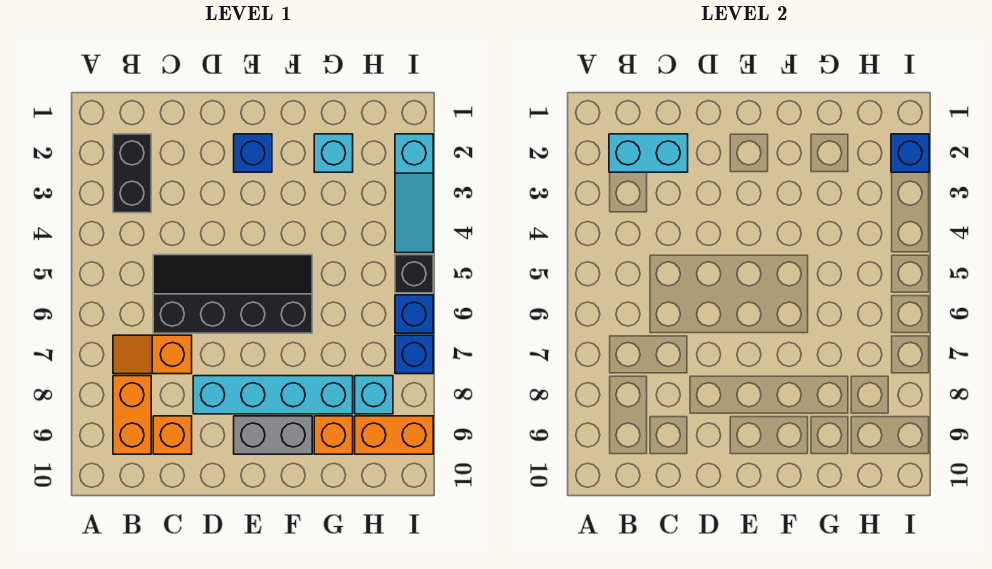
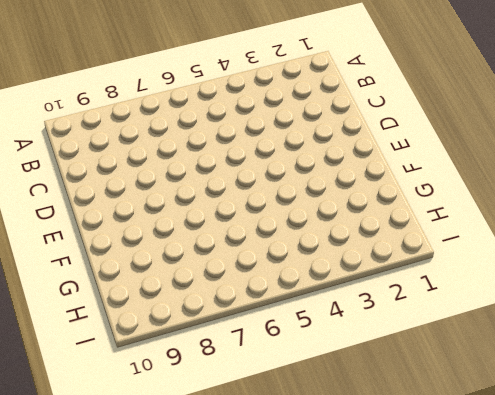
none -> black 1x2 brick [113,134,151,213]
none -> orange 1x2 slope [113,335,192,374]
none -> orange 1x2 brick [113,376,151,454]

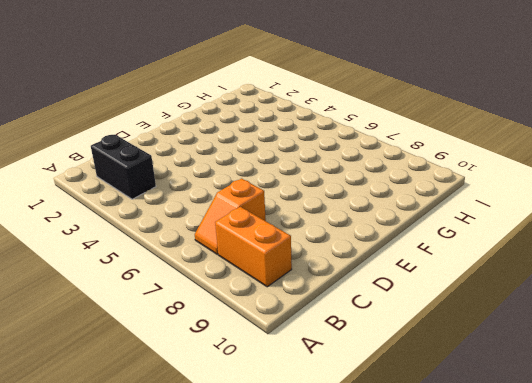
none -> black 2x4 slope [153,255,312,333]
none -> orange 1x1 brick [153,416,192,454]
none -> cyan 1x4 brick [193,376,353,414]

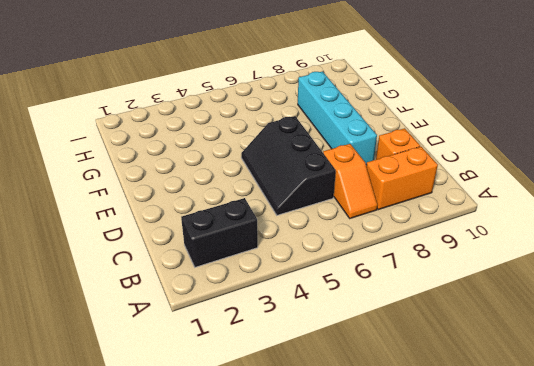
black 2x3 slope [241,116,336,215] -> black 2x4 slope [153,255,312,333]
none -> blue 1x1 brick [234,134,272,172]
none -> grey 1x2 brick [234,416,312,454]
none -> cyan 1x1 brick [314,134,353,172]

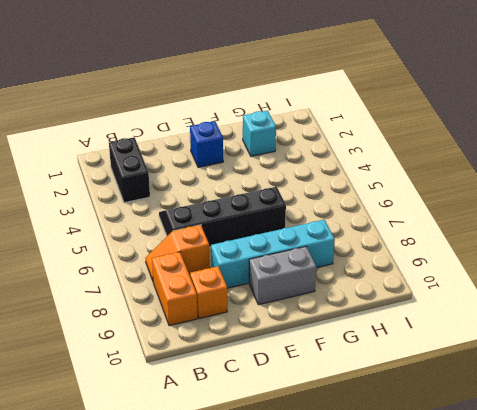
none -> orange 1x1 brick [314,416,353,454]
none -> cyan 1x1 brick [355,376,393,414]
none -> orange 1x2 brick [355,416,433,454]

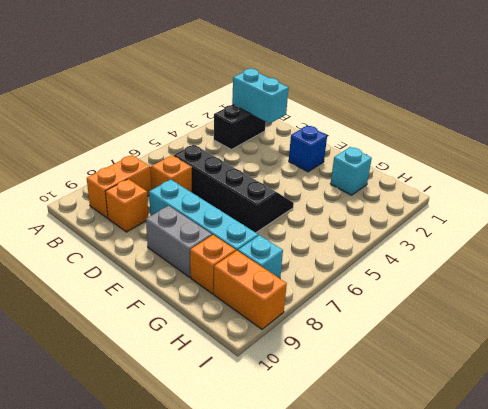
none -> cyan 1x3 slope [395,134,433,253]
none -> black 1x1 brick [395,255,433,293]
none -> blue 1x1 brick [395,295,433,333]

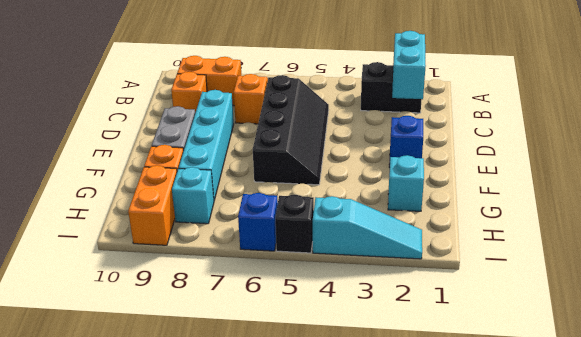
cyan 1x3 slope [313,196,422,259] -> cyan 1x3 slope turned to [395,134,433,253]
none -> blue 1x1 brick [395,335,433,374]
none -> blue 1x1 brick [891,134,929,172]

